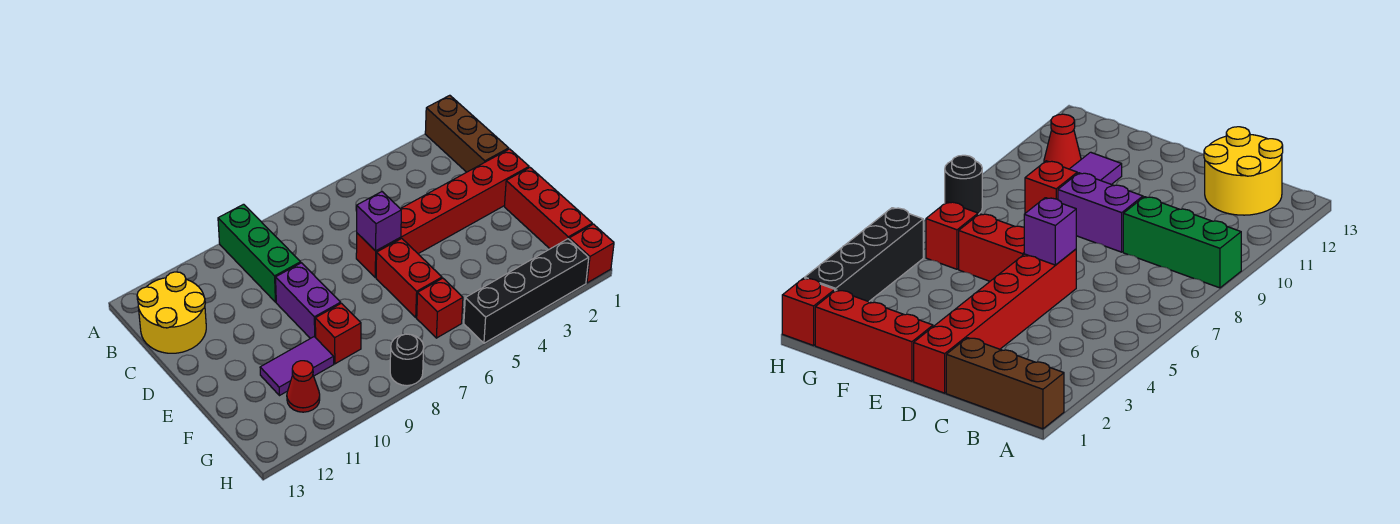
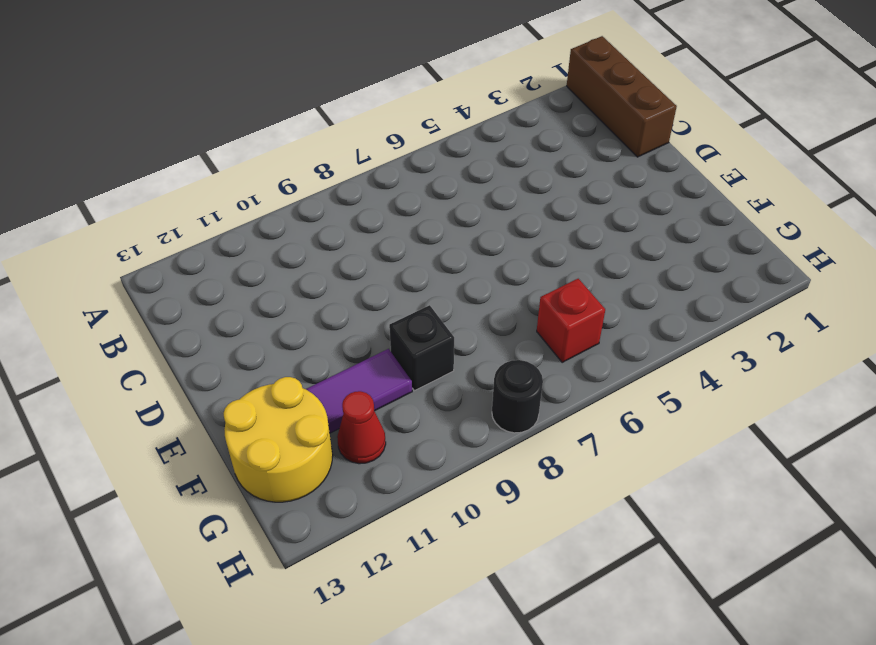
black 1x1 brick [389,305,454,391] -> red 1x1 brick [315,303,361,364]
yellow 2x2 round brick [224,377,333,502] -> yellow 2x2 round brick moved to [137,272,206,353]
none -> green 1x3 brick [218,204,301,302]
none -> red 1x6 brick [356,149,529,277]
none -> purple 1x2 brick [276,263,341,339]

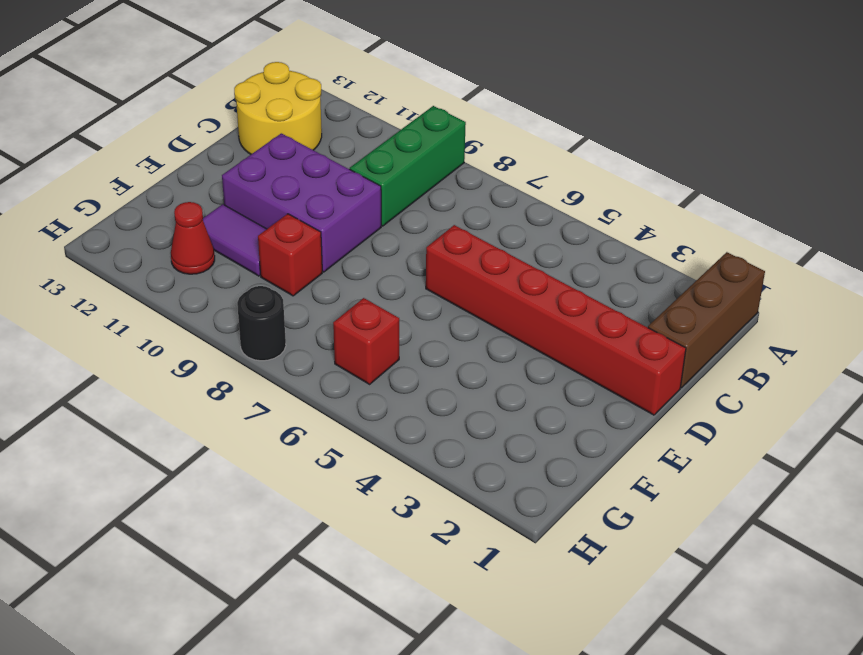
purple 2x3 brick [222,133,381,272] -> purple 1x2 brick [276,263,341,339]
none -> red 1x3 brick [504,168,592,249]
none -> red 1x2 brick [376,238,442,317]
none -> red 1x1 brick [569,224,614,283]

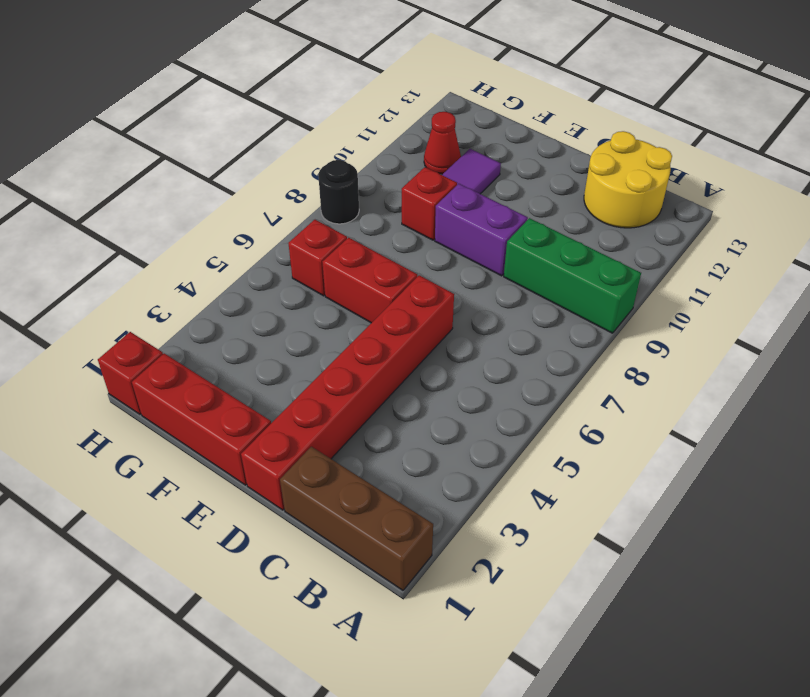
none -> black 1x4 brick [464,239,589,343]
none -> purple 1x1 brick [357,192,401,251]

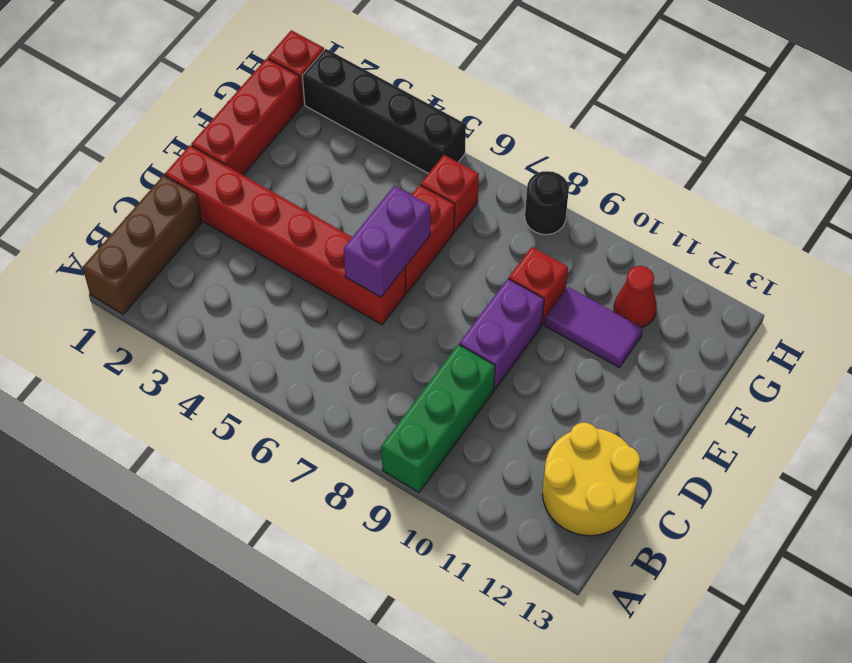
purple 1x2 brick [344,186,430,297] -> purple 1x1 brick [357,192,401,251]

